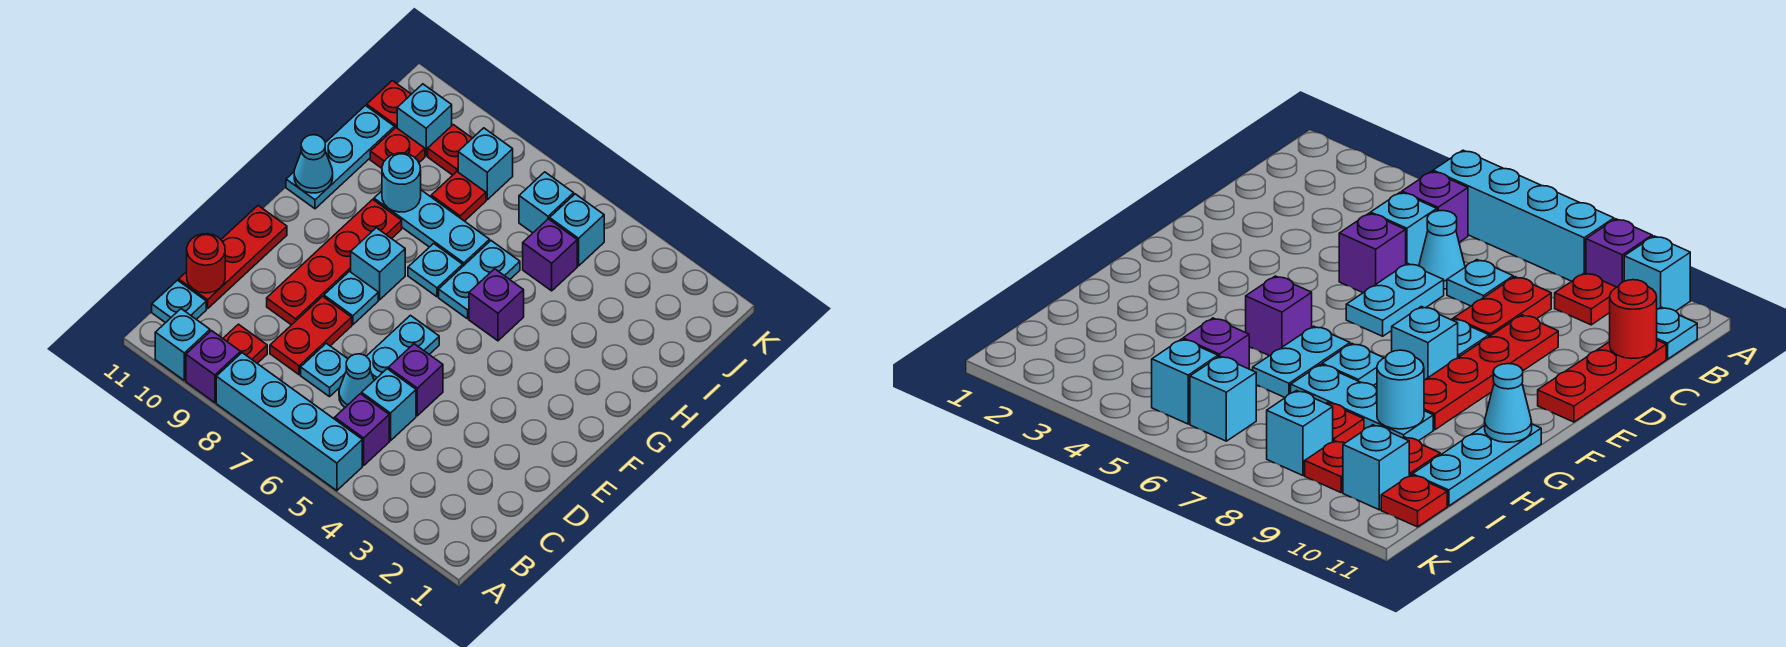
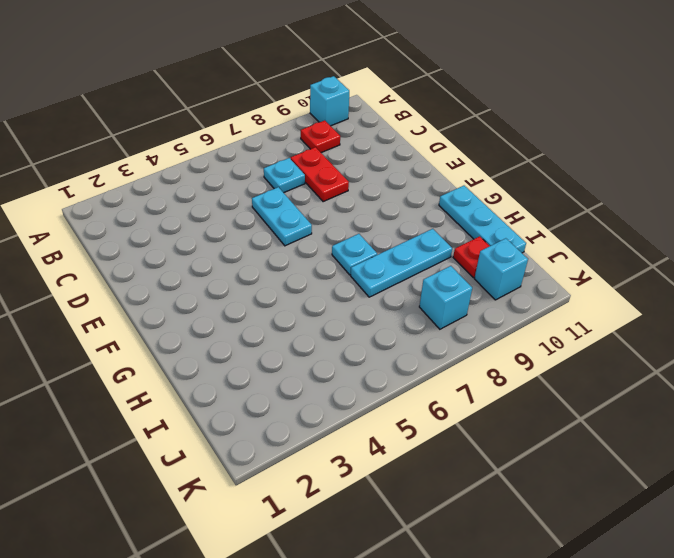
none -> cyan 1x4 brick [216,353,362,491]
none -> purple 1x1 brick [186,331,241,403]
none -> purple 1x1 brick [335,394,389,465]
none -> cyan 1x1 plate [152,280,206,323]

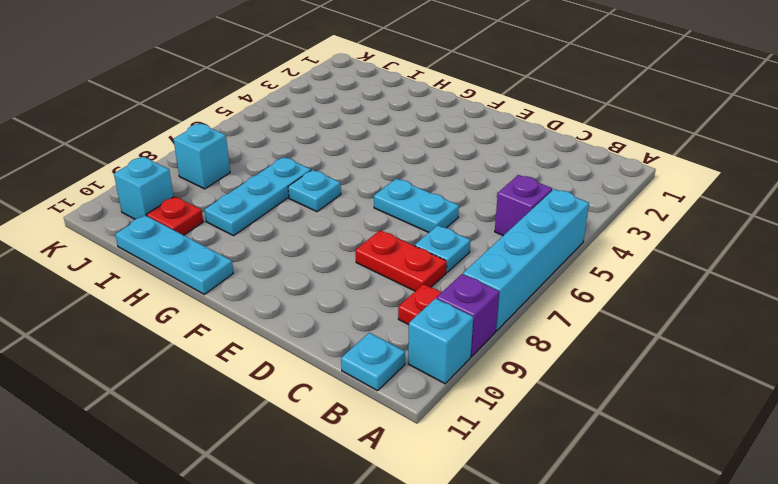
none -> cyan 1x1 brick [362,369,416,441]
none -> cyan 1x1 cone [339,354,374,407]
none -> red 1x3 plate [179,206,287,309]
none -> purple 1x1 brick [388,344,443,416]

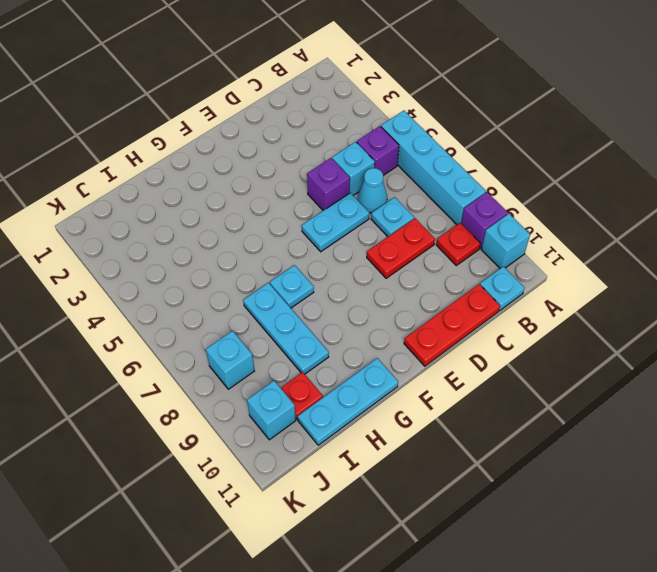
none -> red 1x4 plate [267,199,402,325]
none -> cyan 1x1 plate [324,271,378,325]
none -> cyan 1x1 brick [351,228,405,300]
none -> purple 1x1 brick [469,269,524,341]

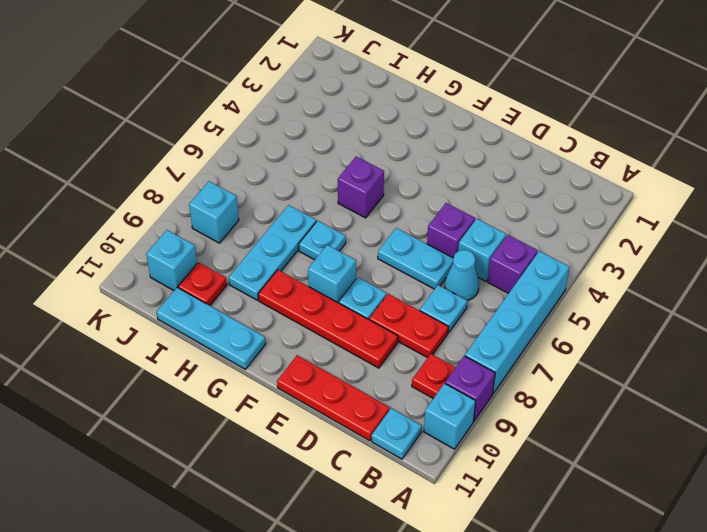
none -> cyan 1x2 plate [439,241,520,319]
none -> purple 1x1 brick [523,219,577,291]
none -> red 1x1 plate [431,172,486,221]
none -> cyan 1x1 brick [550,194,604,266]

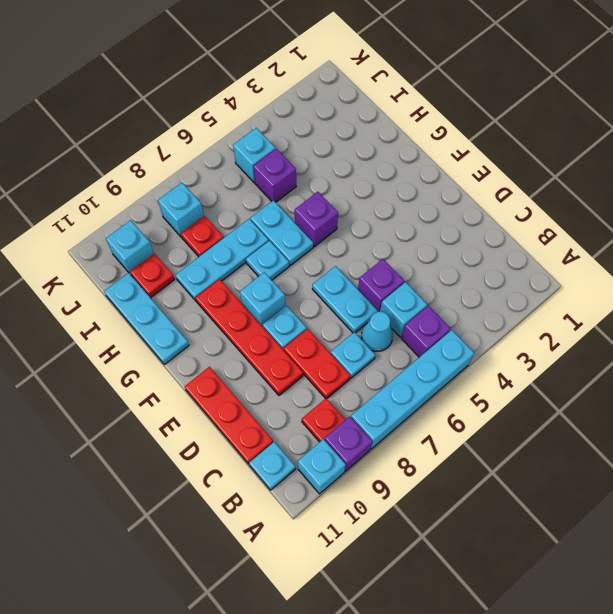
none -> cyan 1x1 brick [519,172,574,233]
none -> red 1x1 plate [428,125,472,175]
none -> red 1x1 plate [367,81,411,129]
none -> red 1x1 round brick [187,234,225,293]

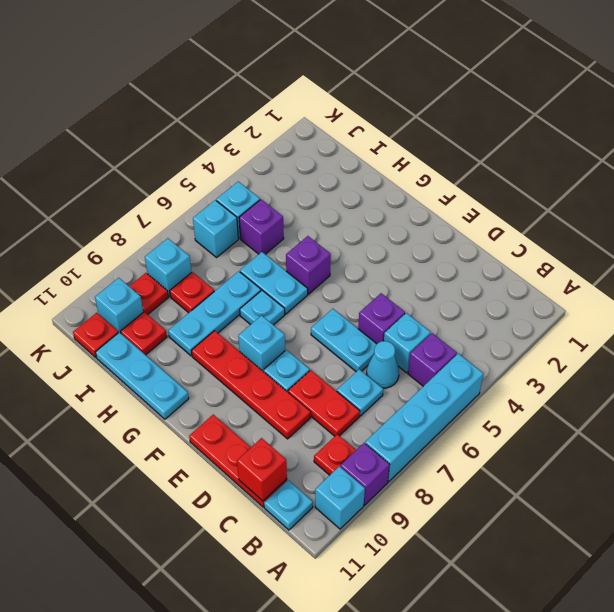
red 1x1 brick [237,438,287,501] -> red 1x1 round brick [187,234,225,293]
none -> cyan 1x1 cone [294,135,333,193]
none -> cyan 1x1 round brick [382,153,421,212]

